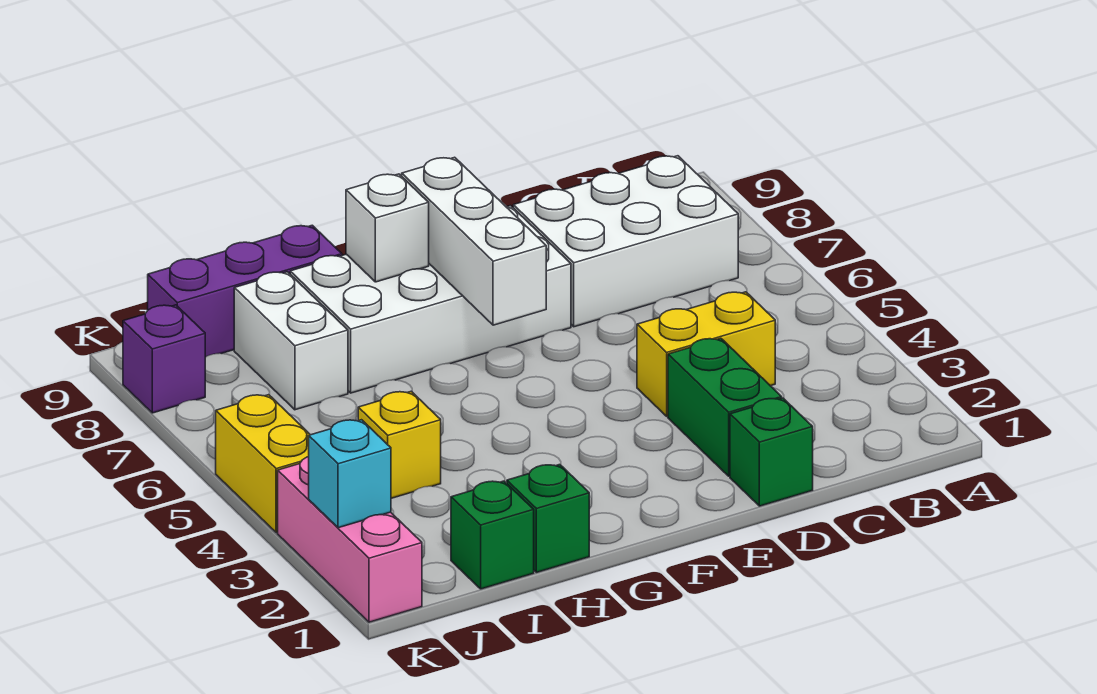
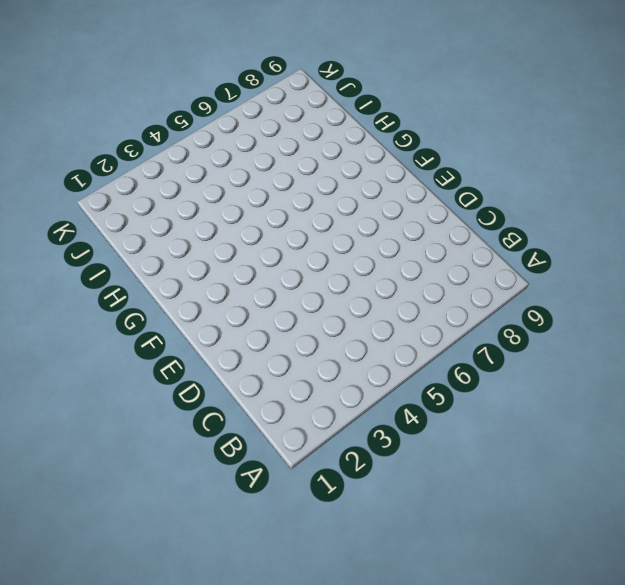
none -> white 2x3 brick [513,156,738,327]
none -> yellow 1x2 brick [637,292,775,416]
none -> green 1x1 brick [730,398,813,506]

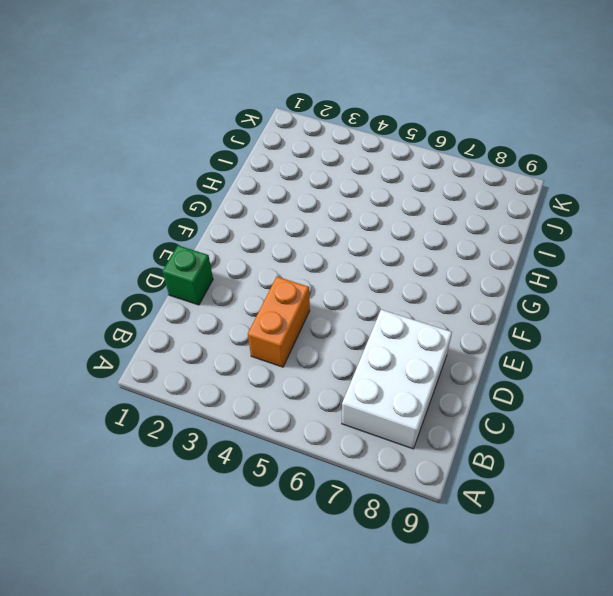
orange 1x2 brick [248,277,310,367] -> yellow 1x2 brick [637,292,775,416]
none -> green 1x2 brick [668,338,782,476]
none -> white 2x4 brick [290,206,571,393]
none -> green 1x1 brick [507,465,589,572]

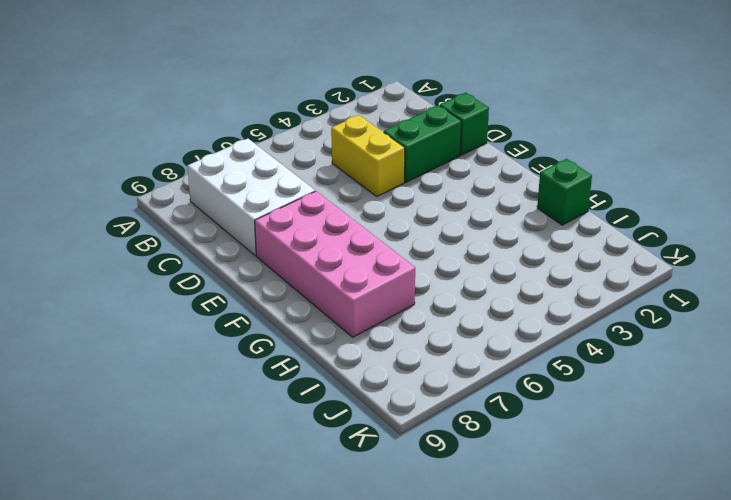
pink 2x4 brick [255,191,415,337] -> white 2x4 brick [290,206,571,393]
none -> purple 1x3 brick [148,225,342,357]
none -> green 1x1 brick [451,481,534,589]
none -> yellow 1x1 brick [358,391,441,498]

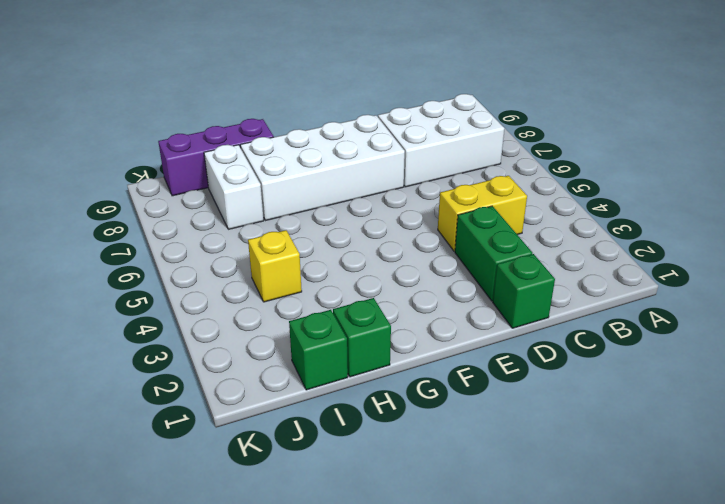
none -> pink 1x3 brick [278,457,422,622]
none -> yellow 1x2 brick [216,395,310,533]
none -> purple 1x1 brick [123,305,205,413]

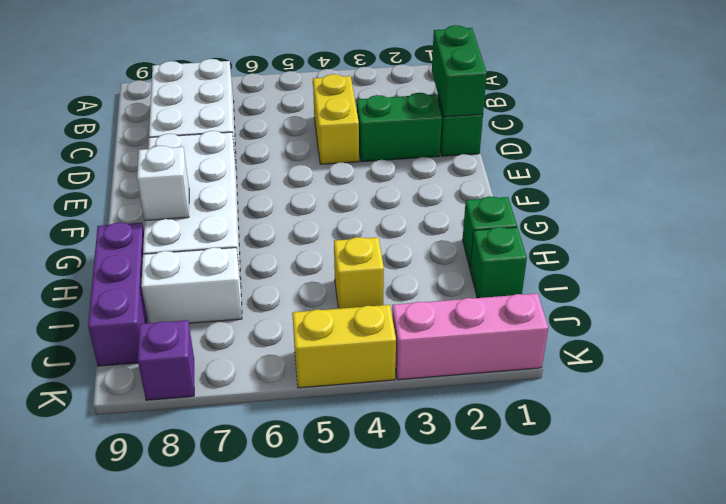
green 1x2 brick [432,25,487,117] -> none
none -> white 1x3 brick [402,157,546,325]
none -> cyan 1x1 brick [309,420,391,528]

